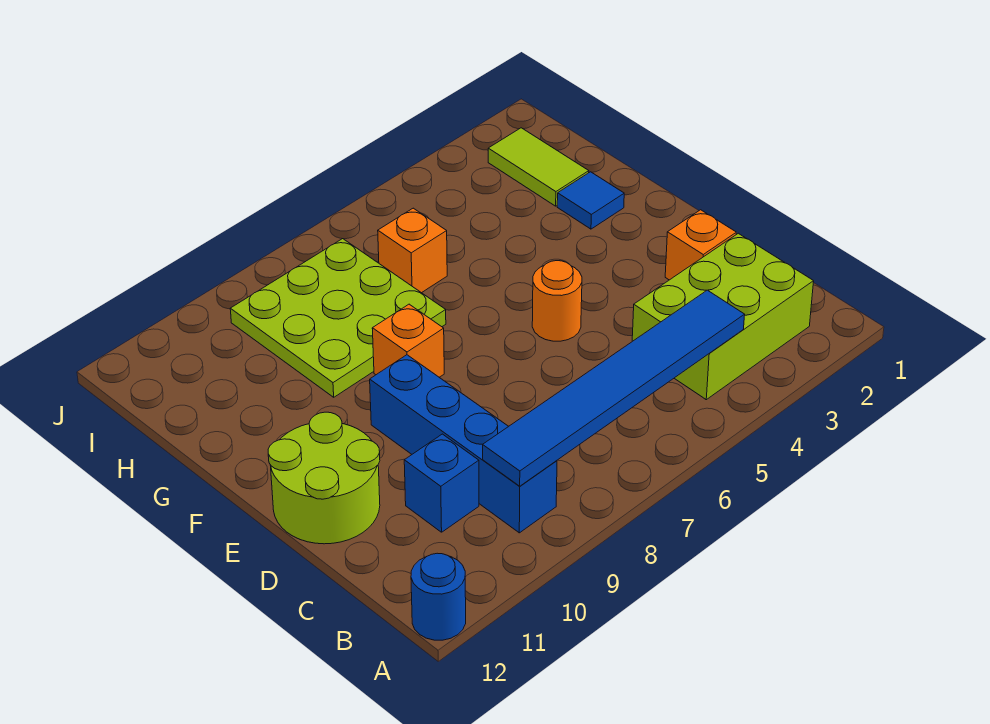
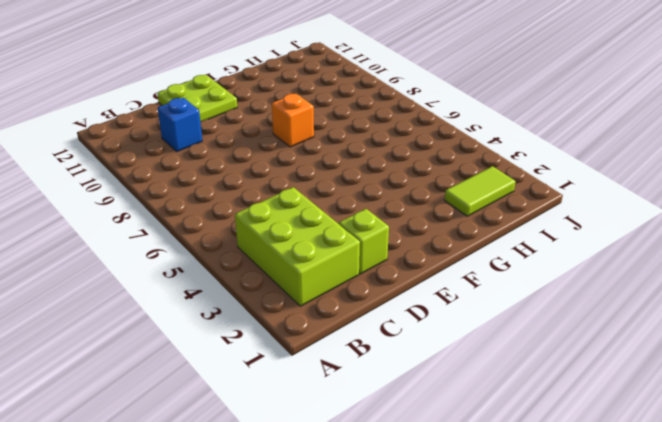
lime 1x1 brick [339,209,389,274] -> orange 1x1 brick [665,210,736,280]
lime 2x2 plate [157,75,237,122] -> lime 2x2 round brick [268,412,380,544]
none -> blue 1x1 round brick [411,553,466,640]
none -> blue 1x4 brick [370,355,557,533]
none -> orange 1x1 round brick [532,261,582,341]

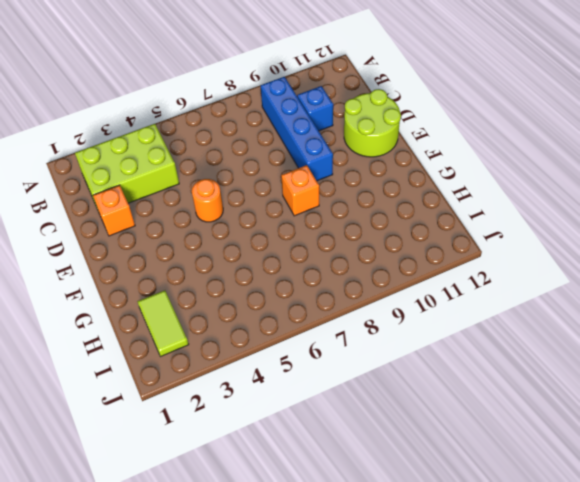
none -> blue 1x1 round brick [411,553,466,640]
none -> blue 1x1 tile [557,172,624,229]
none -> lime 3x3 plate [230,239,446,397]

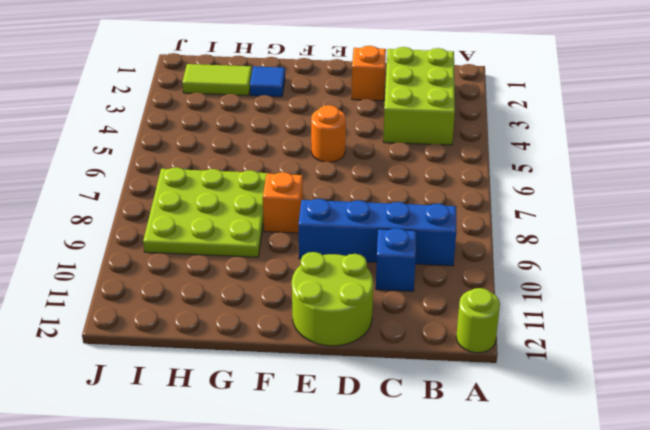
lime 1x1 round brick [456,288,500,353] -> blue 1x1 round brick [411,553,466,640]
none -> orange 1x1 brick [378,208,447,293]
none -> blue 1x6 tile [483,290,745,486]

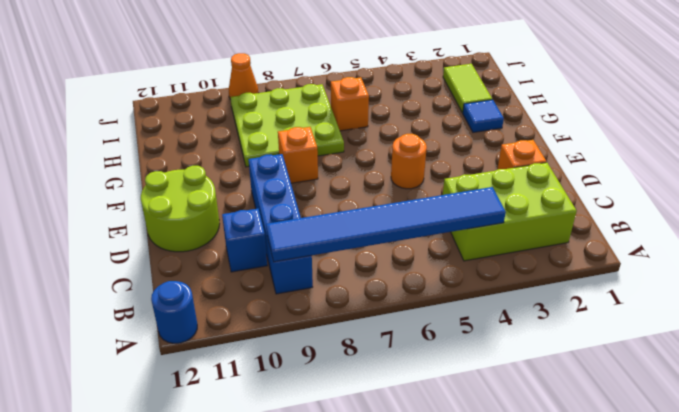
orange 1x1 cone [229,53,258,99] -> none

